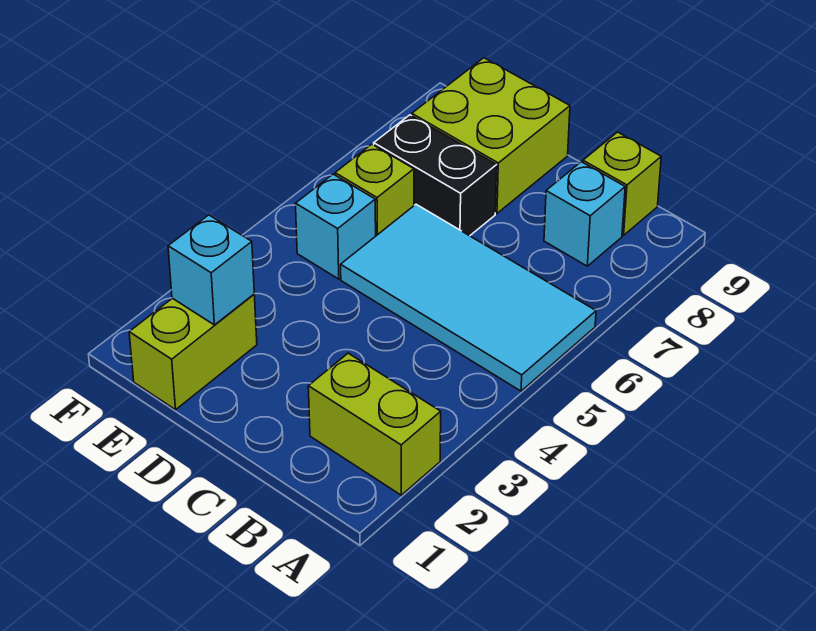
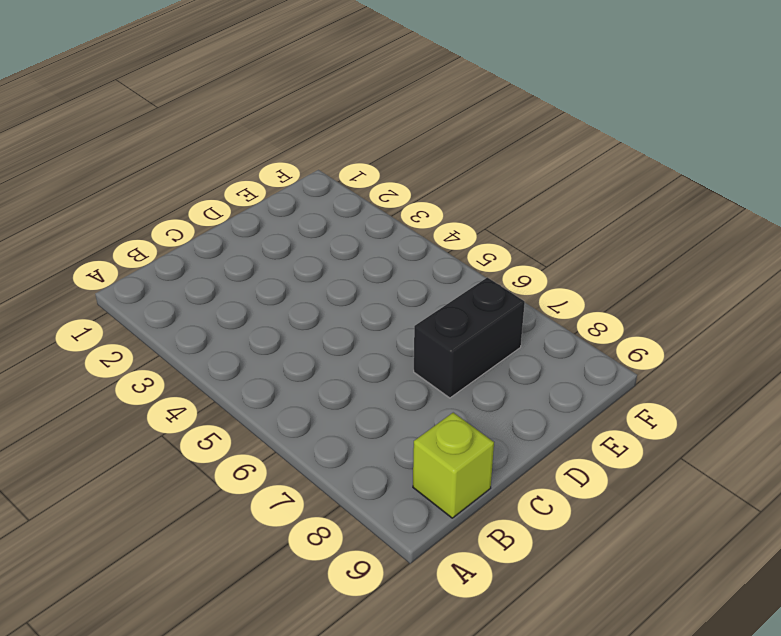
none -> lime 1x2 brick [308,353,441,495]
none -> cyan 2x4 tile [341,204,596,391]

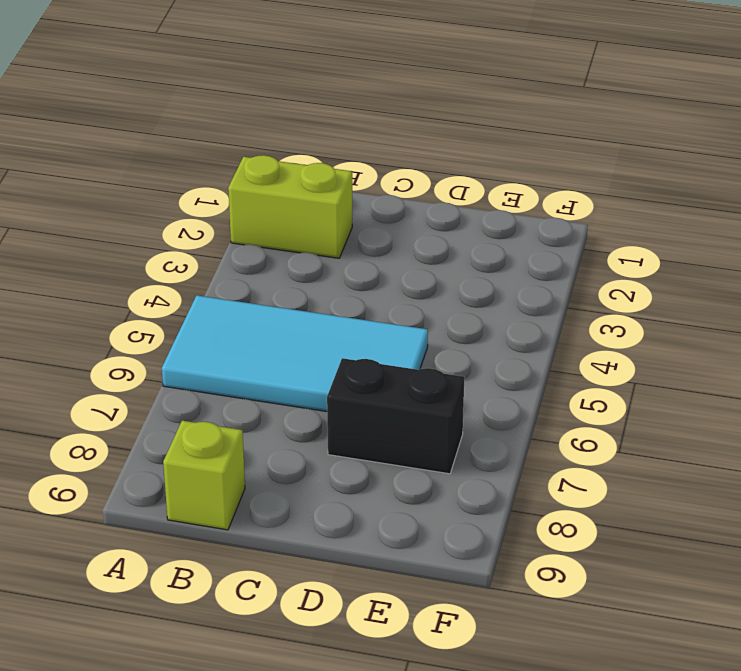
none -> cyan 1x1 brick [544,162,625,266]
none -> lime 2x2 brick [412,58,570,213]

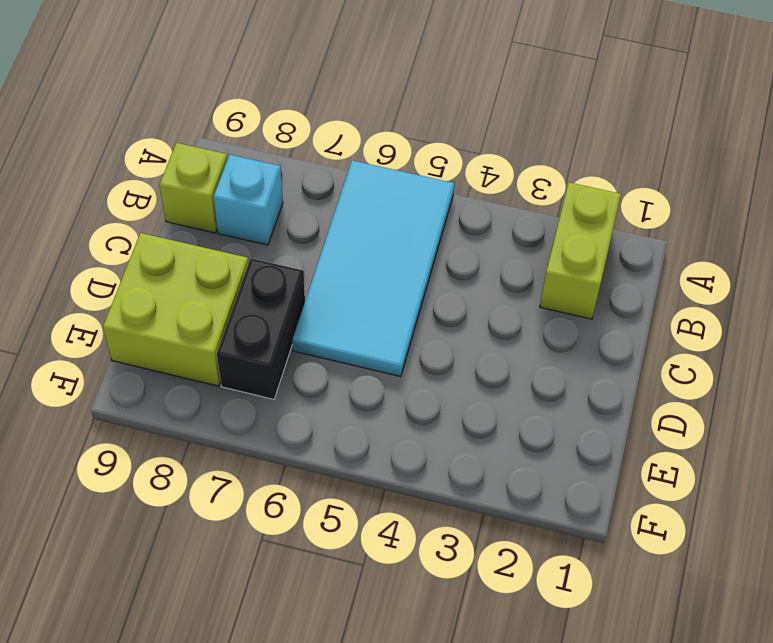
none -> lime 1x2 brick [129,294,257,410]
none -> cyan 1x1 brick [296,174,376,279]

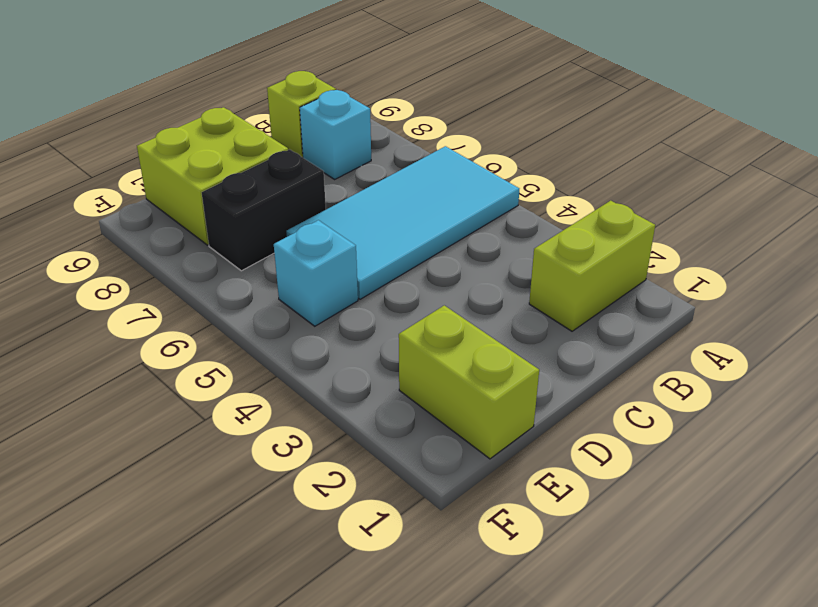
none -> lime 1x1 brick [335,144,414,236]
none -> cyan 1x1 brick [168,215,254,325]

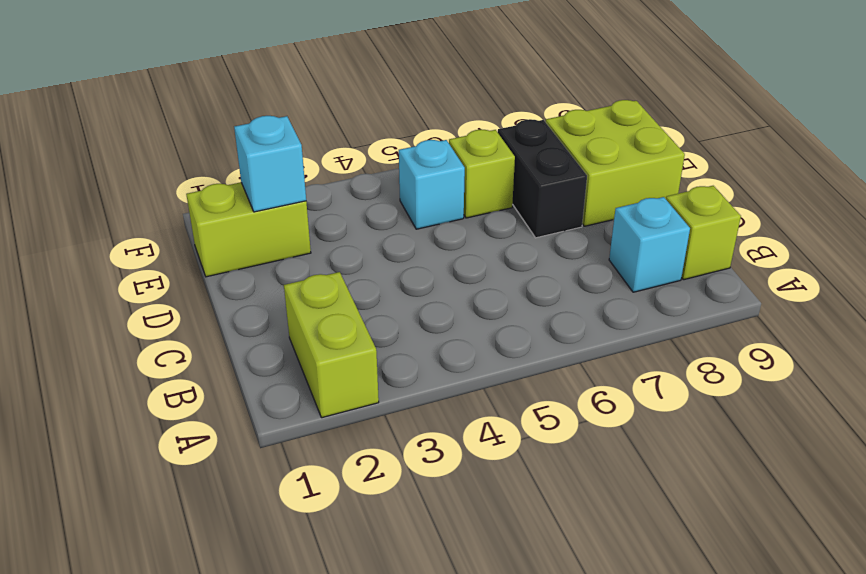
none -> cyan 2x4 tile [341,204,596,391]

